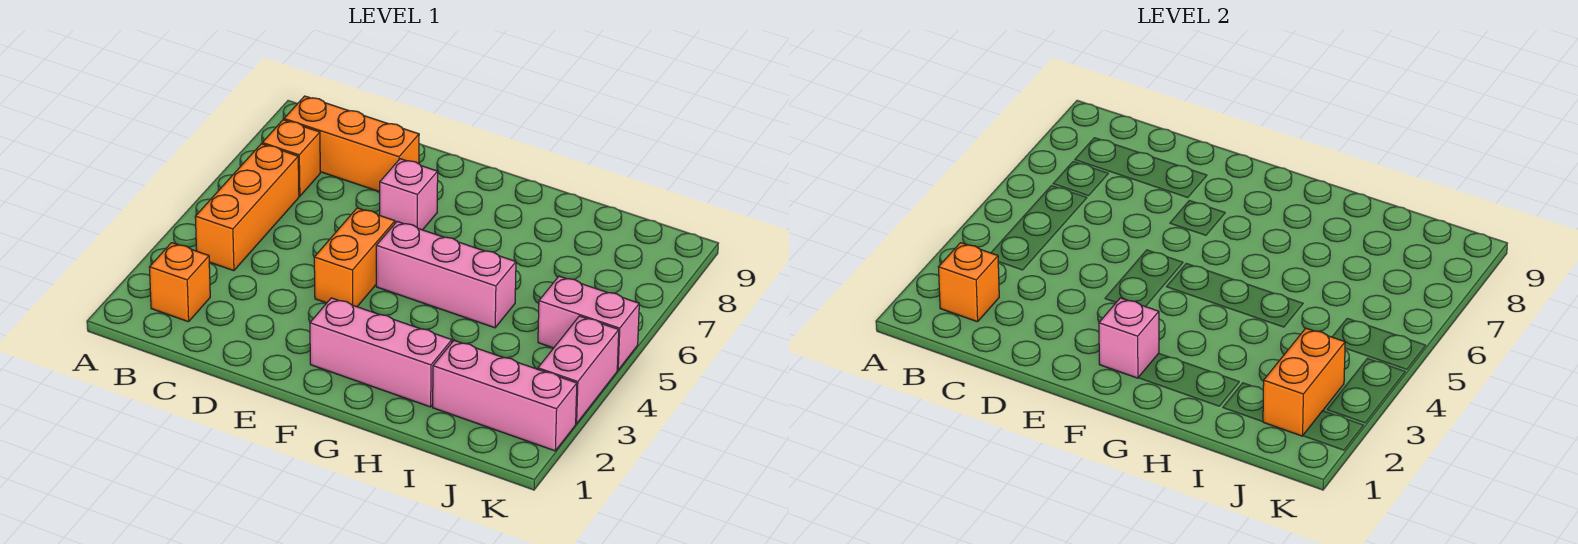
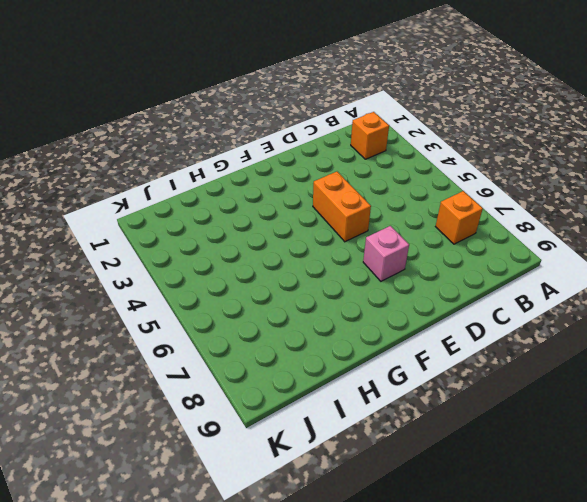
none -> orange 1x3 brick [195,144,299,271]
none -> orange 1x3 brick [284,96,419,192]
none -> pink 1x3 brick [310,298,452,407]

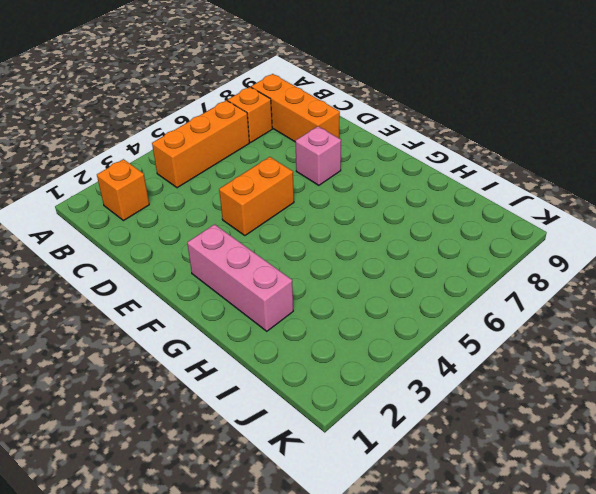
none -> pink 1x3 brick [376,221,516,328]
none -> pink 1x3 brick [433,340,577,451]
none -> pink 1x2 brick [538,276,639,370]

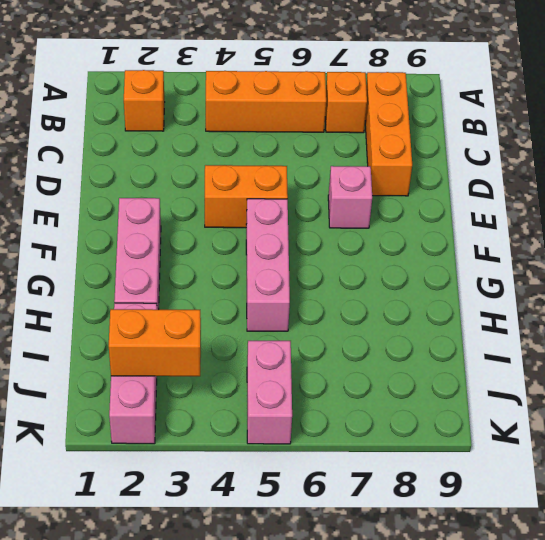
none -> pink 1x2 brick [538,316,619,424]
none -> orange 1x1 brick [939,243,999,322]
none -> pink 1x1 brick [1099,298,1159,378]

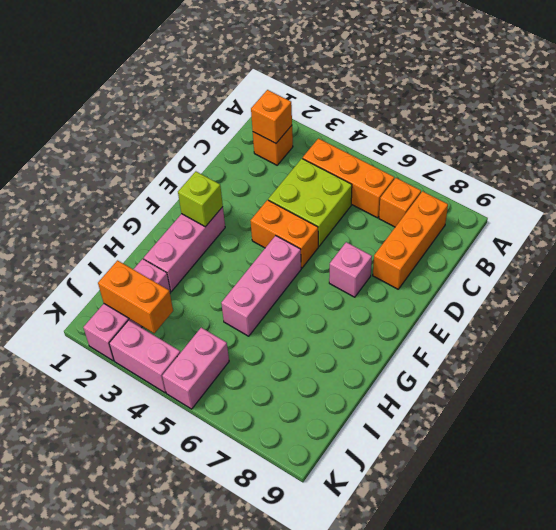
lime 2x2 brick [268,159,352,246] -> none
lime 1x1 brick [178,172,223,227] -> pink 1x1 brick [1099,298,1159,378]

